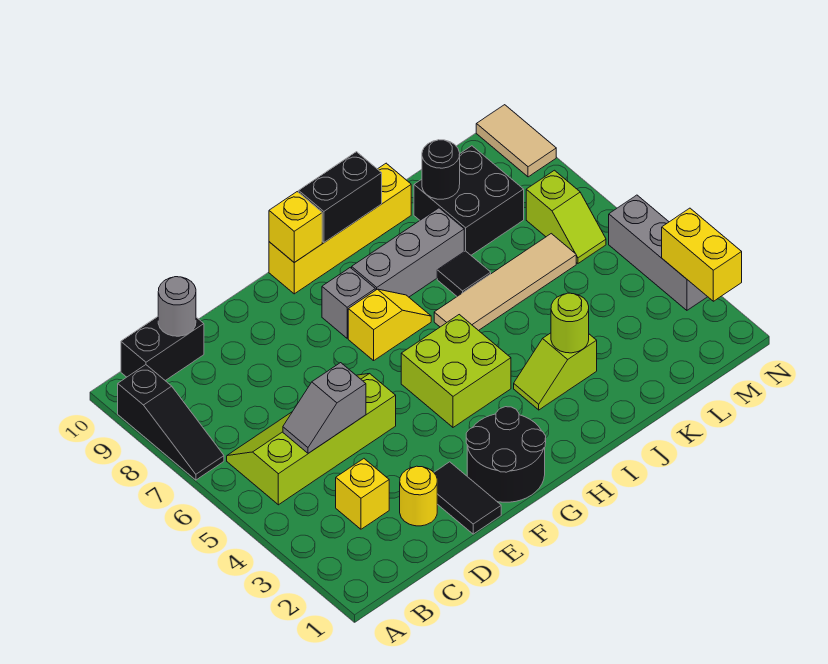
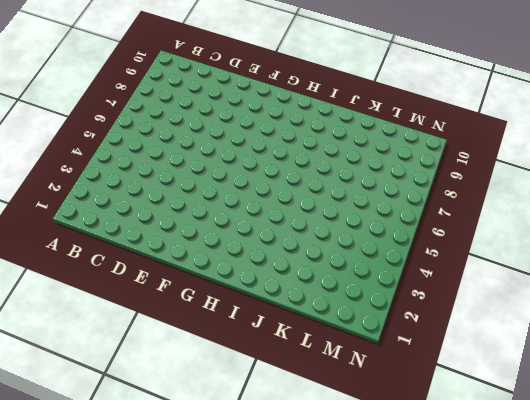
none -> black 1x3 slope [118,365,224,480]
none -> lime 2x4 slope [227,374,396,505]
none -> black 1x2 brick [121,317,204,381]

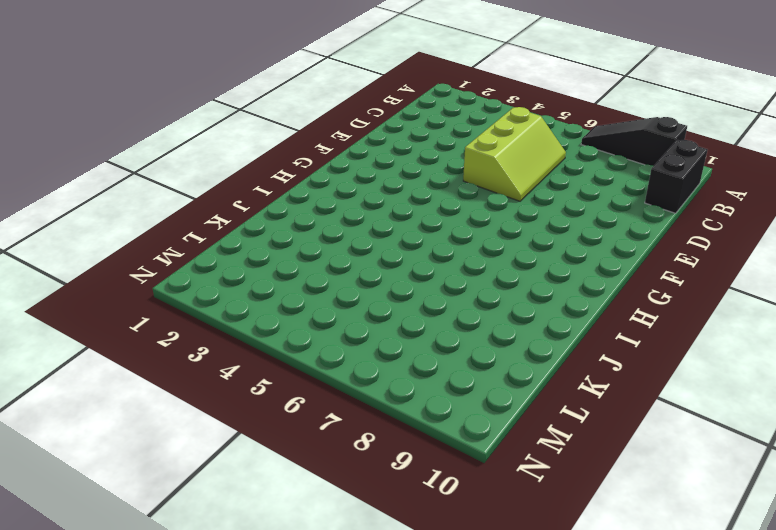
lime 2x3 slope [463,107,566,201] -> lime 2x4 slope [227,374,396,505]
none -> yellow 1x1 brick [336,459,389,529]
none -> yellow 1x1 round brick [400,466,437,526]
none -> black 1x2 tile [434,462,501,534]

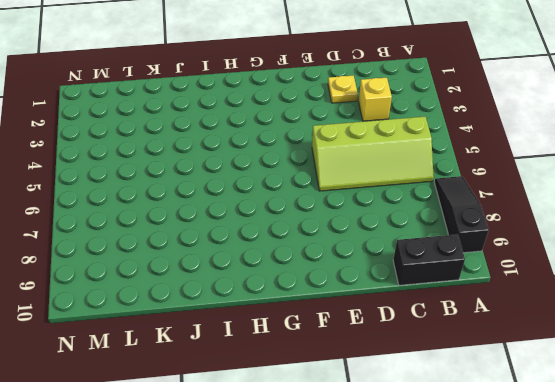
yellow 1x1 plate [328,76,358,103] -> yellow 1x1 round brick [400,466,437,526]
none -> black 1x2 tile [434,462,501,534]
none -> black 2x2 round brick [466,407,546,502]
none -> lime 2x2 brick [401,315,511,427]

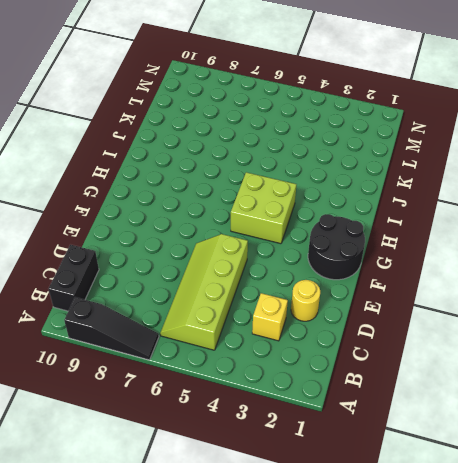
none -> black 1x2 tile [434,462,501,534]
none -> yellow 1x2 slope [348,289,431,361]
none -> grey 1x1 brick [322,268,375,338]

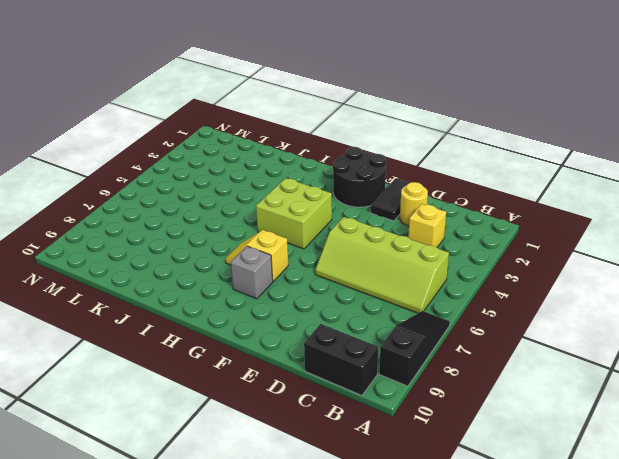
none -> yellow 1x4 brick [269,163,411,294]
none -> grey 1x3 brick [352,208,464,297]
none -> lime 1x2 slope [514,333,597,410]

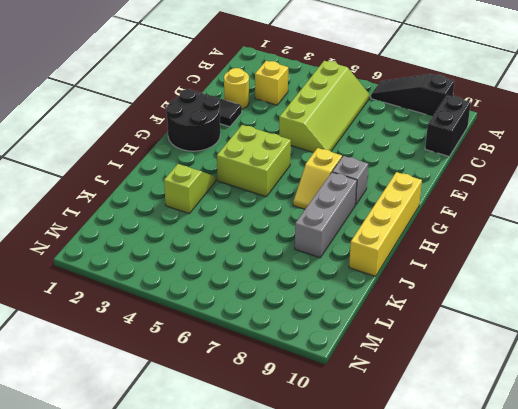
none -> tan 1x4 tile [434,234,576,331]
none -> black 1x1 tile [437,251,491,296]
none -> black 2x2 brick [414,146,524,255]

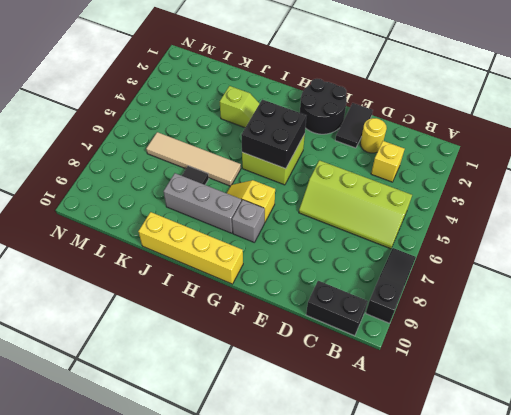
black 2x2 brick [241,99,306,169] -> black 2x2 brick moved to [414,146,524,255]
none -> lime 1x2 slope [526,170,606,263]
none -> grey 1x3 brick [609,195,707,310]
none -> tan 1x2 tile [476,105,556,177]

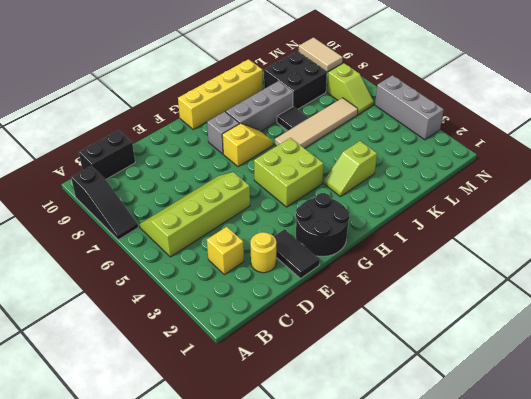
none -> grey 1x2 slope [283,363,366,453]
none -> grey 1x1 round brick [158,277,196,336]
none -> yellow 1x1 brick [269,192,322,262]

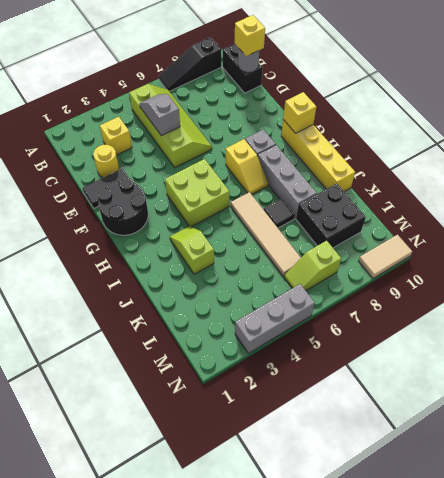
yellow 1x1 brick [235,15,265,56] -> none
none -> black 1x2 brick [299,152,382,242]
none -> lime 1x1 round brick [551,293,589,353]
none -> black 1x1 round brick [422,140,460,199]

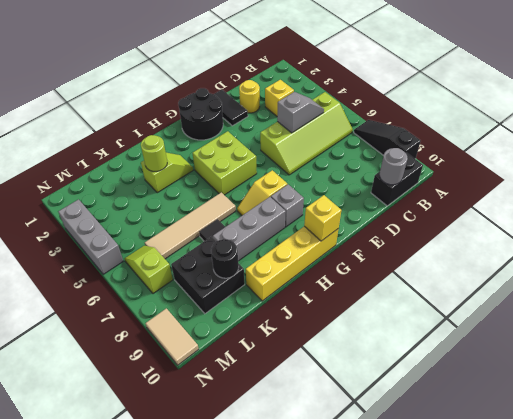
none -> black 1x2 brick [299,152,382,242]
none -> yellow 1x2 brick [662,208,742,301]

